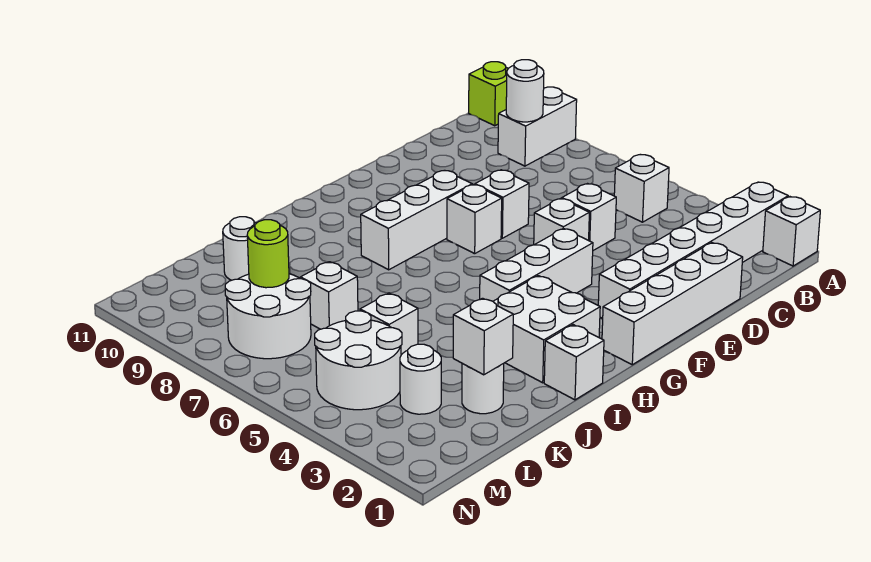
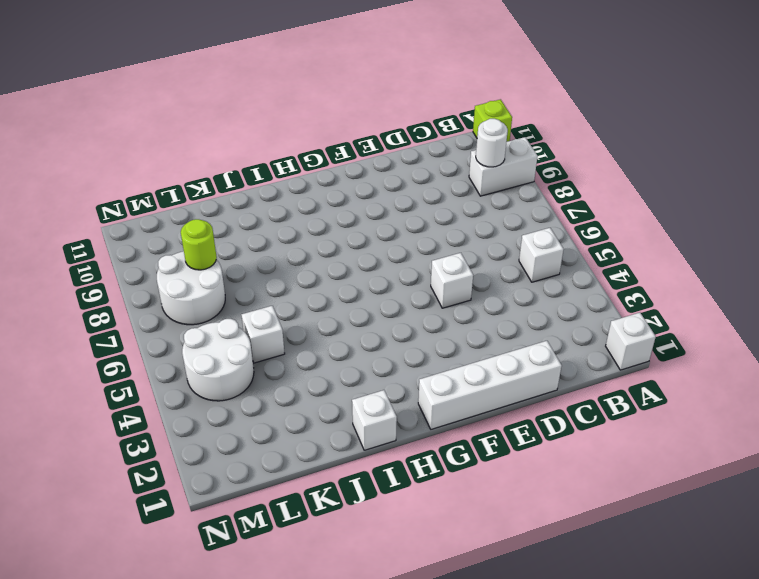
none -> white 1x6 brick [598,182,788,319]
none -> white 1x1 brick [562,184,616,250]
none -> white 1x1 brick [475,170,529,238]

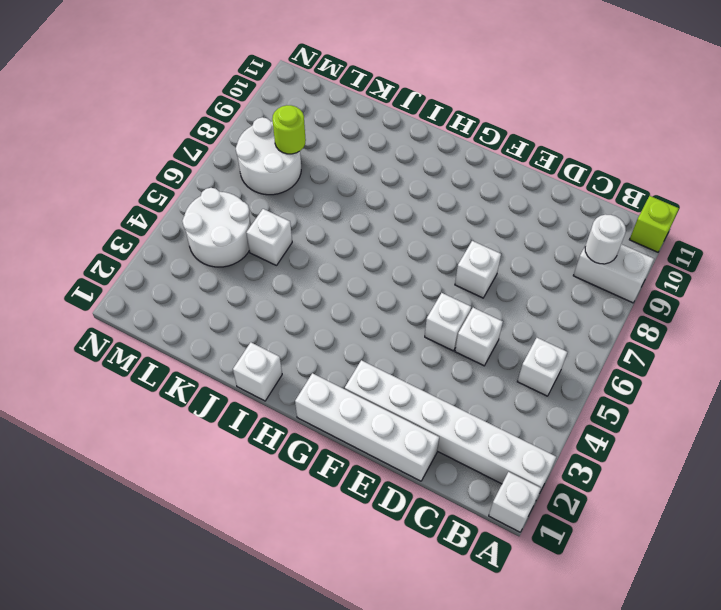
none -> white 1x3 brick [480,228,593,301]
none -> white 1x1 brick [447,185,502,254]
none -> white 1x3 brick [361,170,472,270]

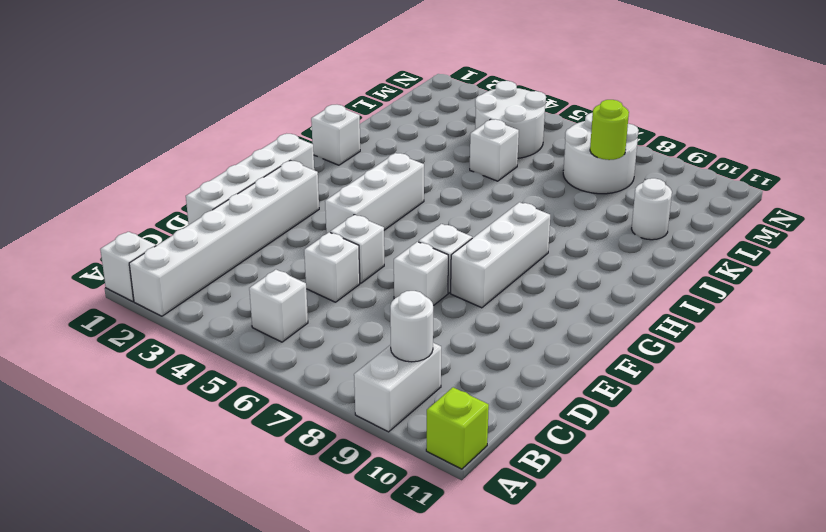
none -> white 2x2 brick [493,276,600,383]
none -> white 1x1 round brick [462,363,504,414]
none -> white 1x1 brick [300,262,358,329]

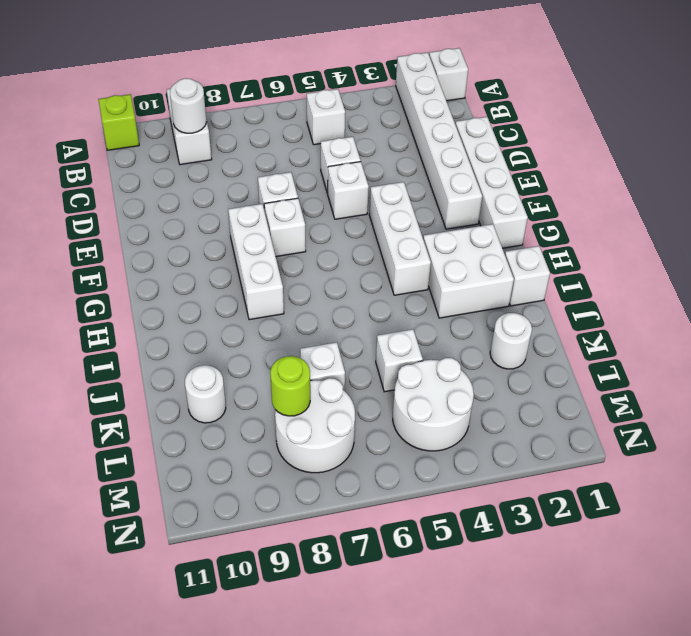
none -> white 1x1 round brick [400,344,441,414]
none -> white 1x1 brick [453,298,513,375]

